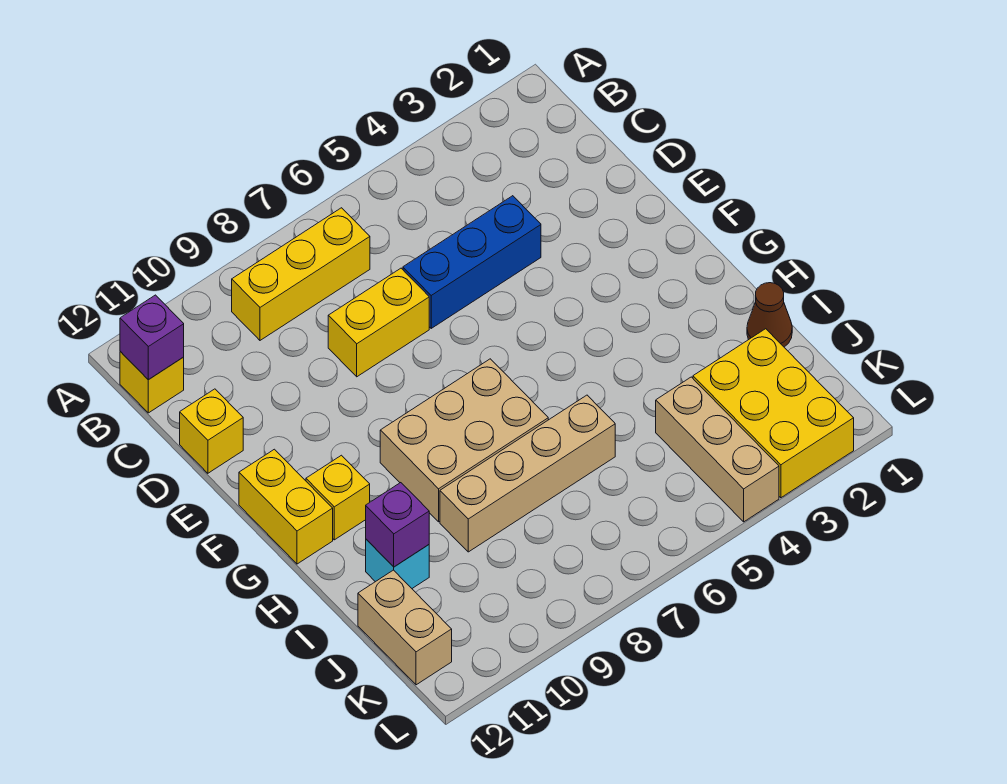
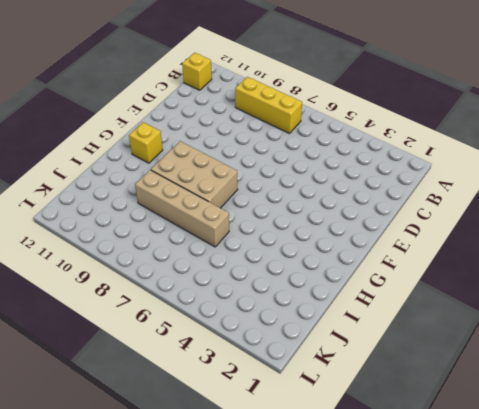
none -> blue 1x3 brick [403,196,541,328]
none -> yellow 1x2 brick [328,268,429,377]
none -> yellow 1x1 brick [180,389,243,473]

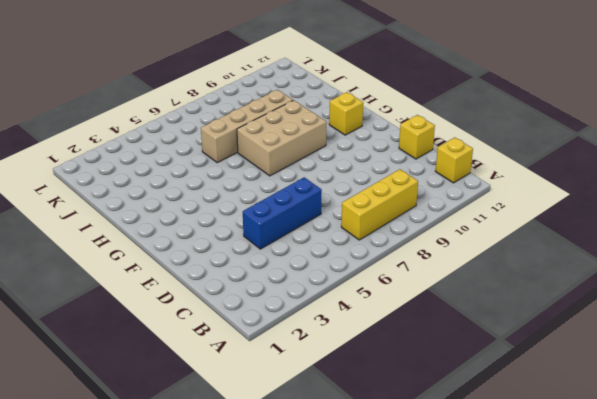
none -> yellow 1x2 brick [328,268,429,377]
none -> yellow 1x2 brick [239,449,333,564]
none -> brown 1x1 cone [747,283,792,347]

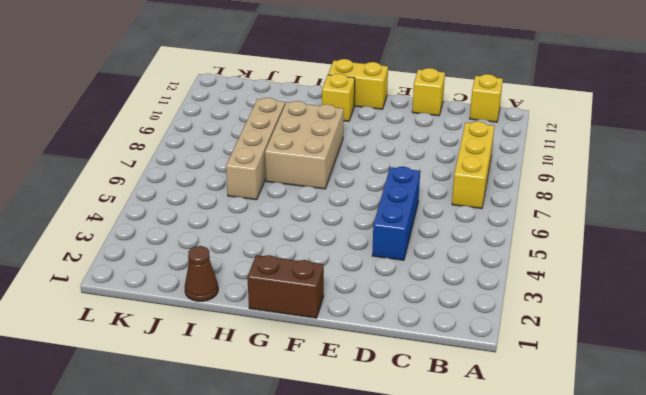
brown 1x2 brick [247,255,324,318] -> none
none -> yellow 1x2 brick [328,268,429,377]
none -> cyan 1x1 brick [366,539,429,588]
none -> yellow 2x3 brick [693,329,854,498]

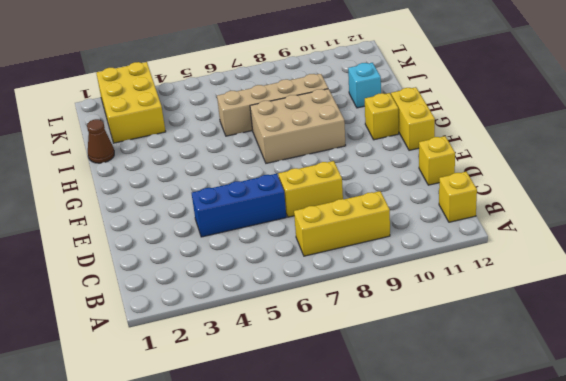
none -> tan 1x3 brick [656,377,779,522]
none -> tan 1x2 brick [358,570,452,685]
none -> purple 1x1 brick [120,295,184,380]

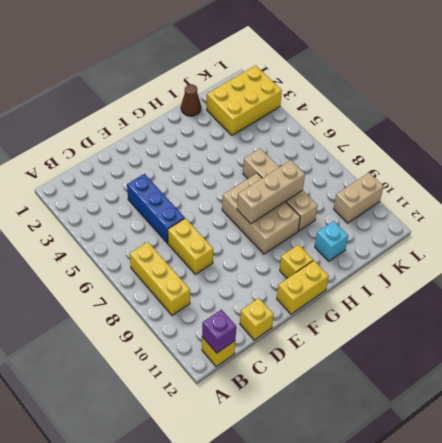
tan 1x3 brick [237,160,305,224] -> tan 1x3 brick moved to [656,377,779,522]
tan 1x2 brick [334,173,384,223] -> tan 1x2 brick moved to [358,570,452,685]
none -> purple 1x1 brick [366,483,429,567]

